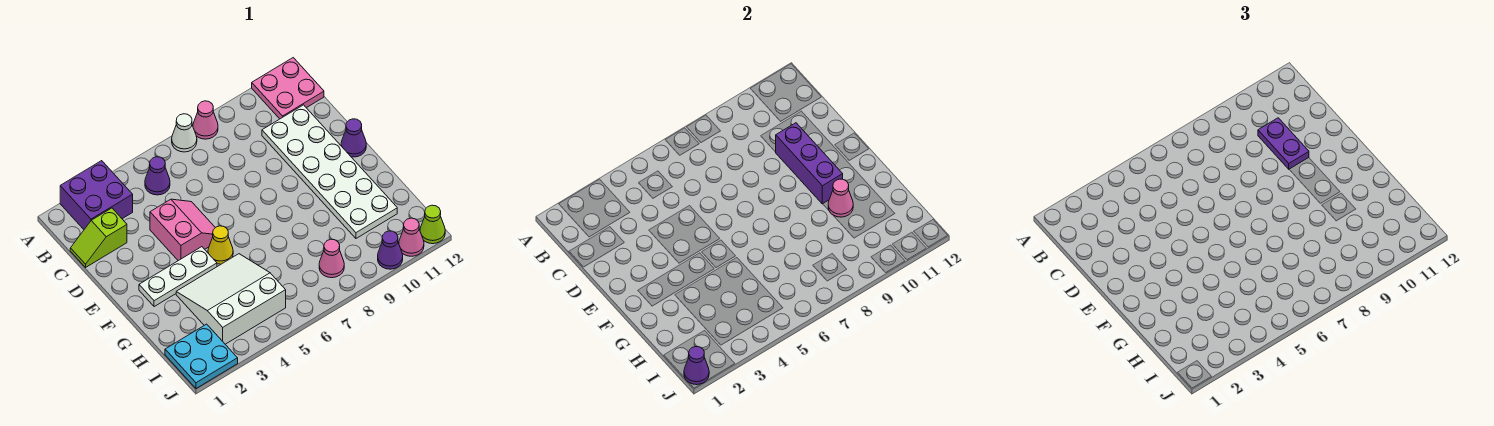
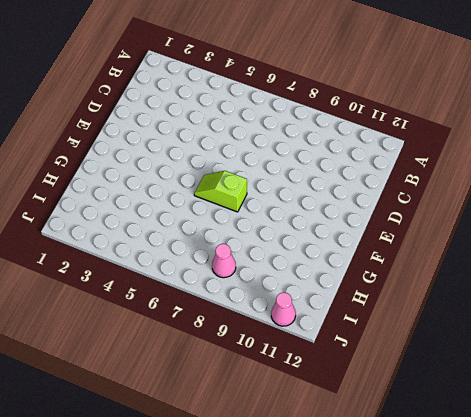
lime 1x2 slope [194,171,247,212] -> lime 1x2 slope moved to [70,208,127,267]
none -> purple 2x2 brick [60,161,133,229]
none -> white 1x1 cone [172,114,197,152]
none -> pink 1x1 cone [193,101,218,139]

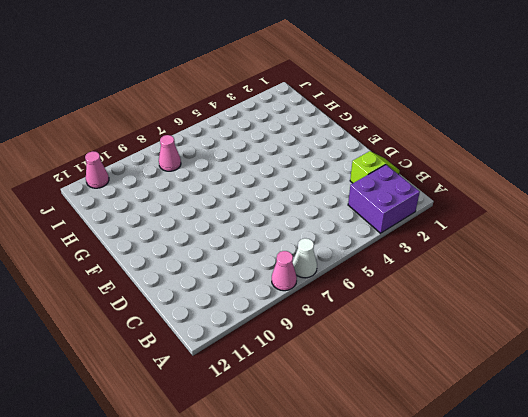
none -> pink 2x2 plate [252,58,324,119]
none -> purple 1x1 cone [145,157,170,195]
none -> white 2x6 plate [262,105,397,238]

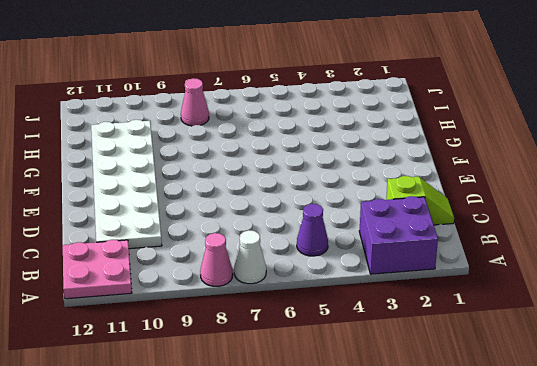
none -> pink 2x2 slope [150,199,215,261]
none -> purple 1x1 cone [341,119,366,157]
none -> white 1x3 plate [139,247,217,307]

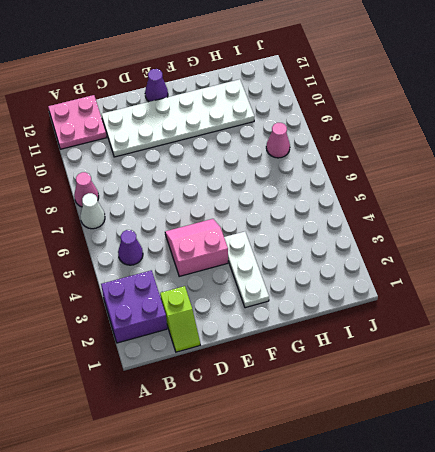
none -> yellow 1x1 cone [208,226,233,264]
none -> white 3x3 slope [176,254,286,344]
none -> cyan 2x2 plate [165,324,238,389]

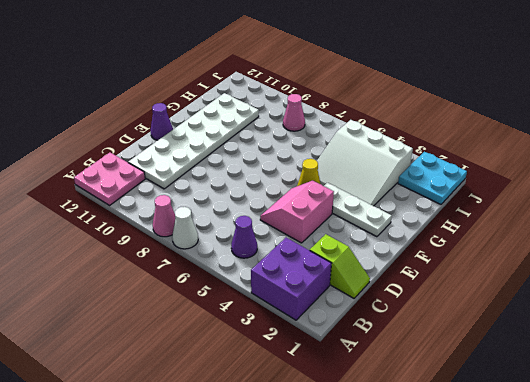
none -> purple 1x1 cone [378,231,403,269]
none -> pink 1x1 cone [399,218,424,256]
none -> lime 1x1 cone [420,205,445,244]

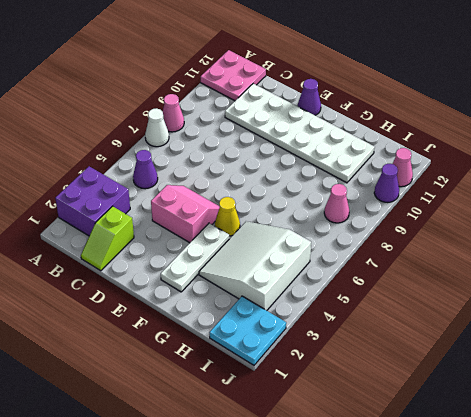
none -> lime 1x1 cone [420,205,445,244]
none -> purple 1x3 brick [776,123,843,204]
none -> pink 1x1 cone [828,179,853,217]

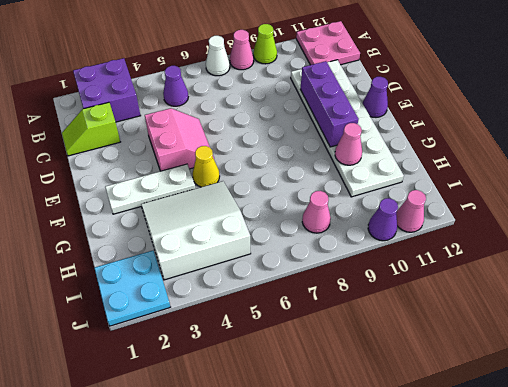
lime 1x1 cone [253,24,277,64] -> lime 1x1 cone moved to [420,205,445,244]
none -> purple 1x1 cone [684,347,709,385]
none -> purple 1x2 plate [1258,118,1309,169]

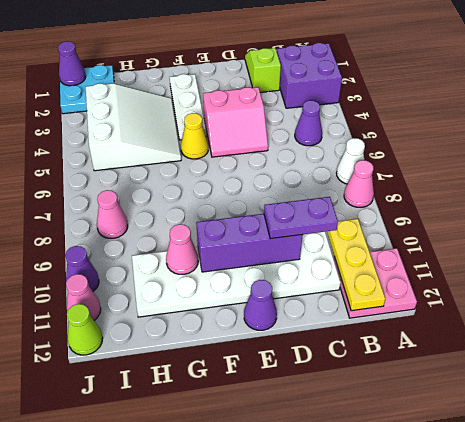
yellow 1x3 plate [327,219,385,311] -> none

